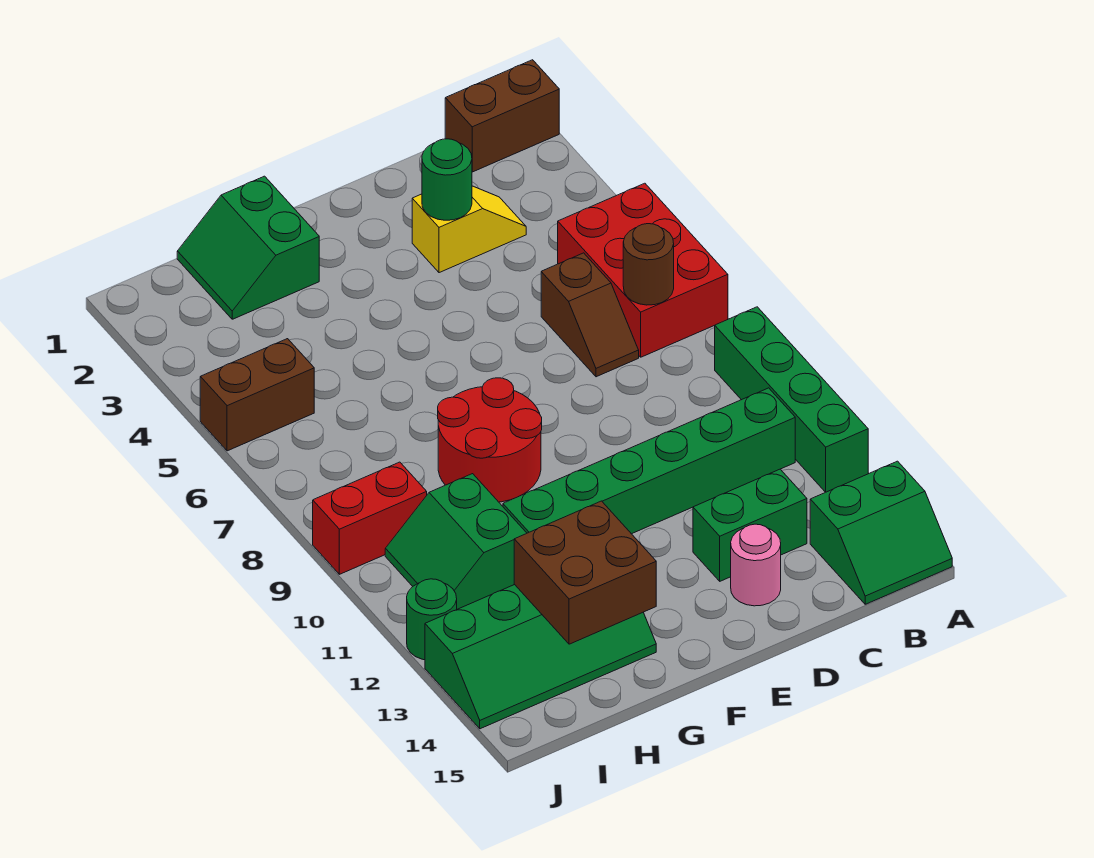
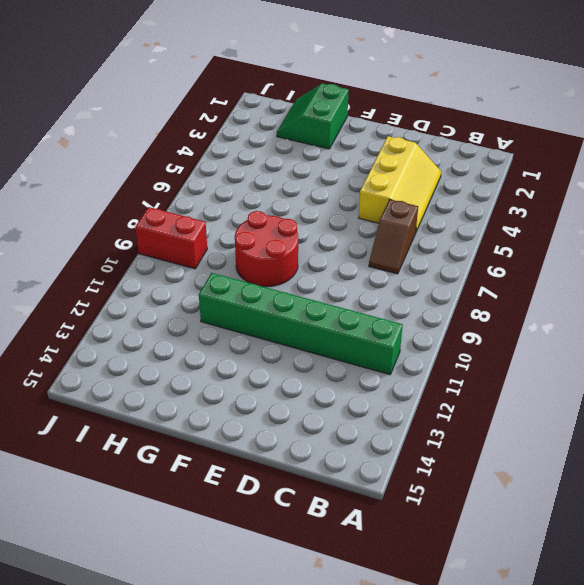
yellow 2x3 slope [359,136,441,231] -> yellow 1x2 slope [412,186,526,273]
none -> brown 1x2 brick [445,60,559,172]
none -> red 2x3 brick [558,183,728,357]
none -> green 1x4 brick [715,307,868,492]

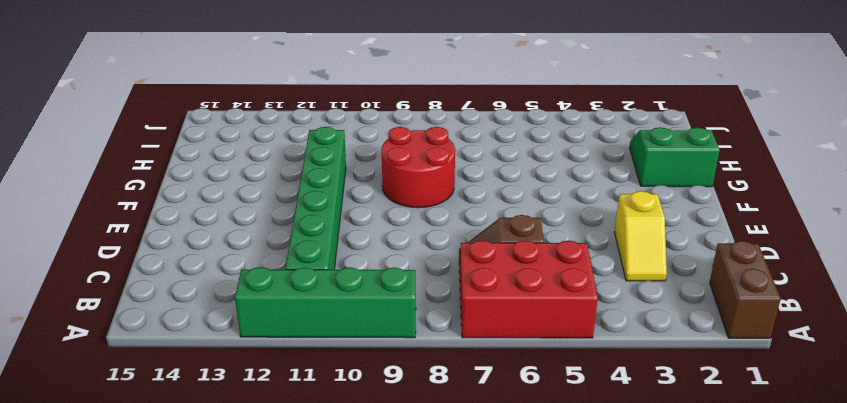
none -> green 2x2 slope [810,461,952,604]
none -> green 1x2 brick [693,469,807,581]
none -> pink 1x1 round brick [731,524,781,606]

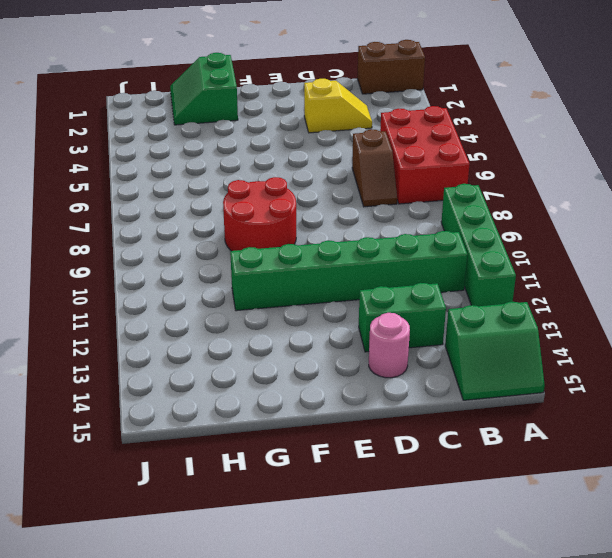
none -> green 2x4 slope [425,585,656,729]
none -> green 2x2 slope [385,474,527,609]
none -> brown 1x2 brick [200,339,314,451]

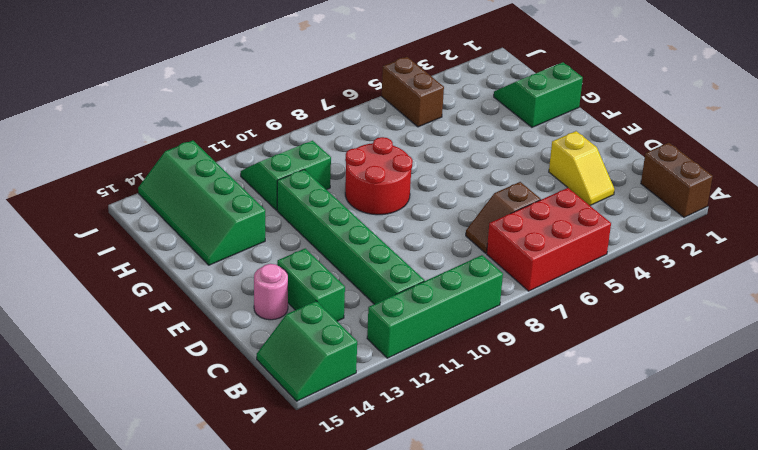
none -> red 1x2 brick [313,462,427,574]
none -> green 1x1 round brick [407,579,457,660]
none -> brown 1x1 round brick [623,224,674,305]

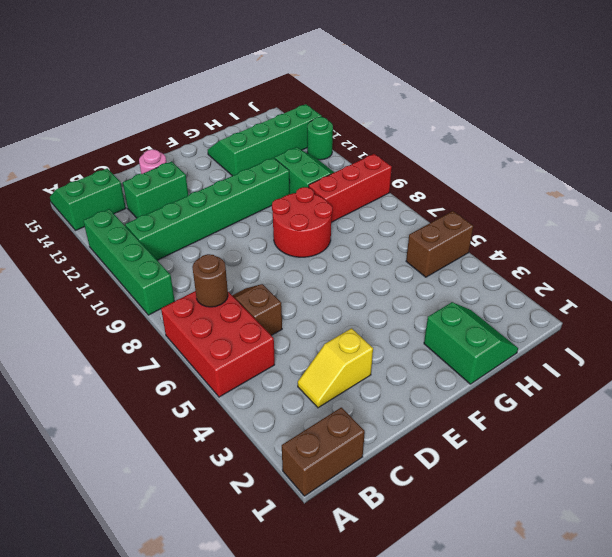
red 1x3 brick [309,154,392,222] -> red 1x2 brick [313,462,427,574]
none -> green 1x1 round brick [422,139,472,220]
none -> brown 2x2 brick [514,501,656,644]

